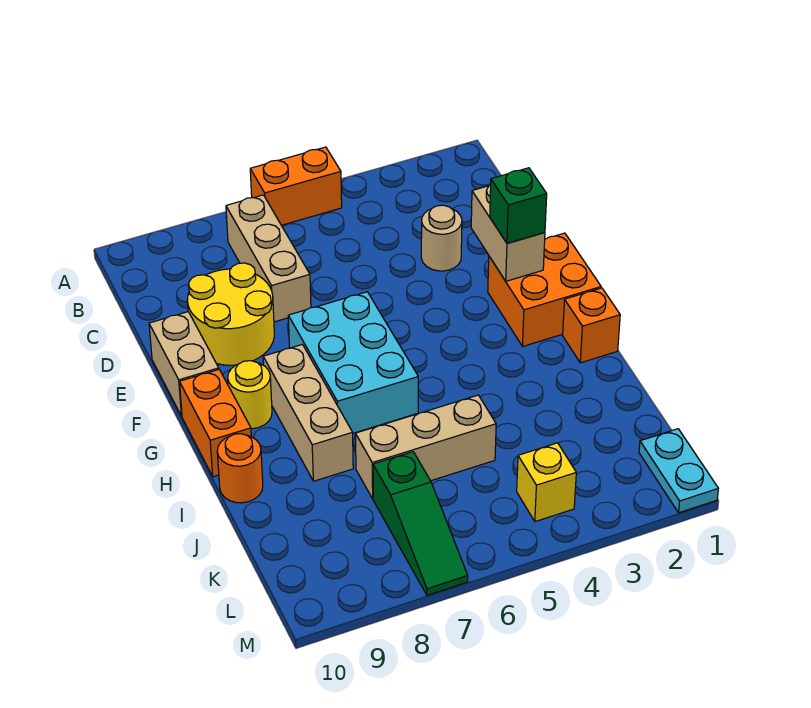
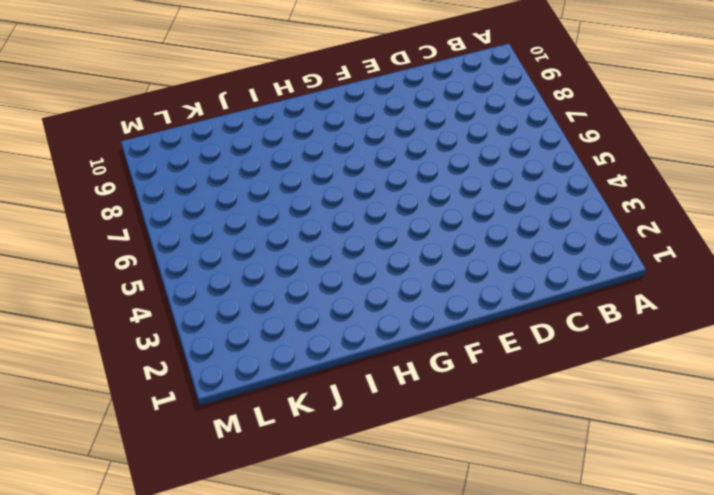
none -> orange 1x2 brick [250,147,342,225]
none -> tan 1x3 brick [226,195,311,322]
none -> tan 1x1 round brick [421,205,462,271]

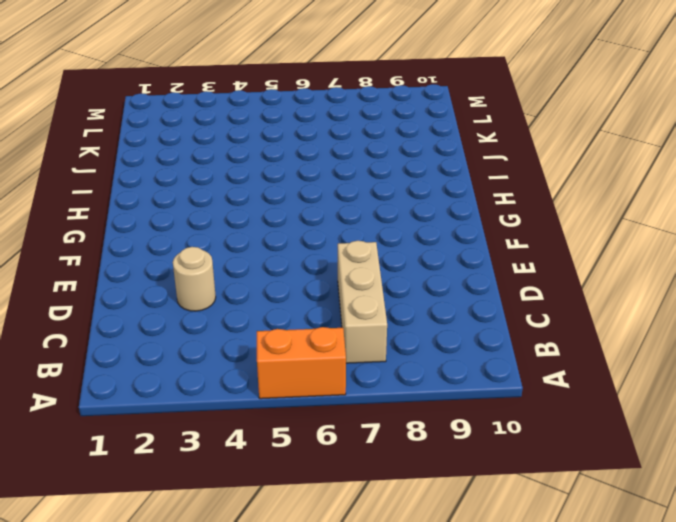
none -> yellow 2x2 round brick [187,263,274,365]
none -> tan 1x2 brick [149,312,219,416]
none -> orange 2x2 brick [488,233,601,346]

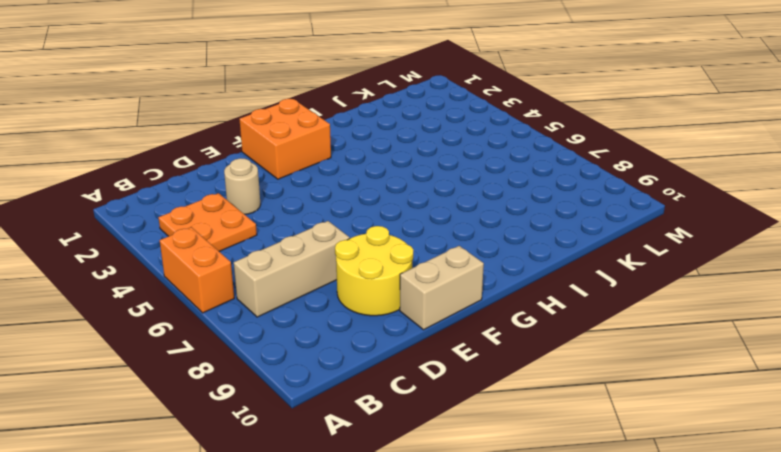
orange 2x2 plate [158,193,257,252] -> none
none -> cyan 2x3 brick [288,292,418,433]
none -> tan 1x3 brick [263,345,353,481]
none -> yellow 1x1 round brick [228,361,272,429]

